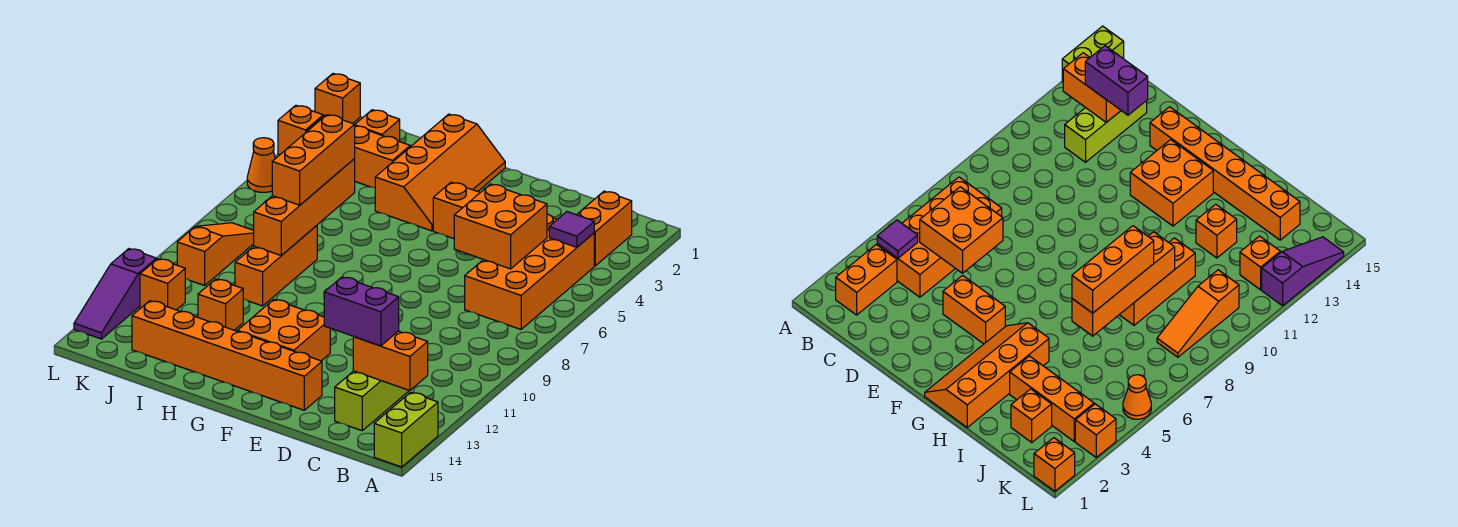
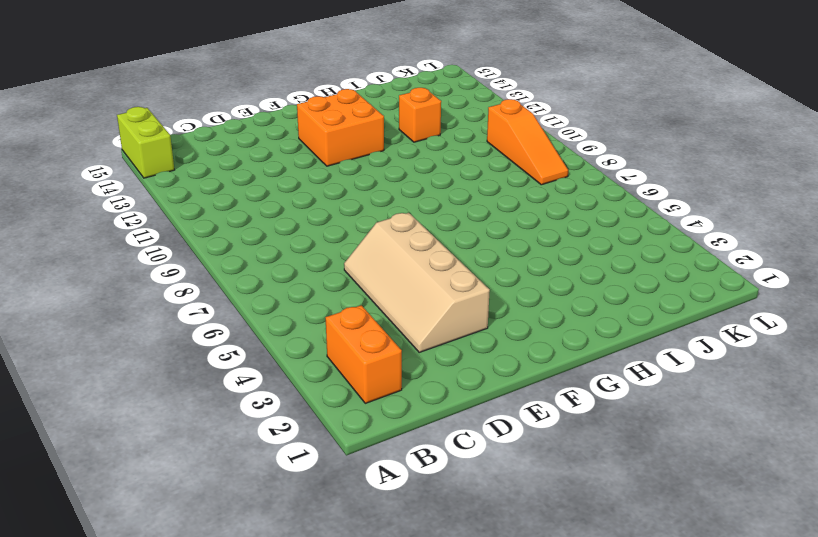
tan 2x4 slope [344,213,490,352] -> orange 1x2 brick [433,182,480,239]
none -> orange 2x4 brick [465,214,594,329]
none -> lime 1x3 brick [335,371,409,431]
none -> orange 1x6 brick [132,301,322,410]

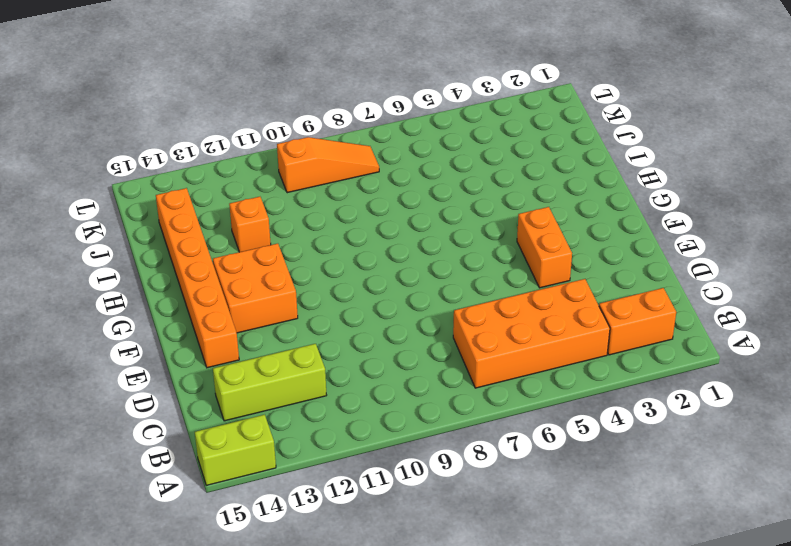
none -> orange 2x4 slope [375,114,505,231]
none -> orange 1x3 brick [307,115,410,188]
none -> orange 1x3 brick [235,226,317,306]

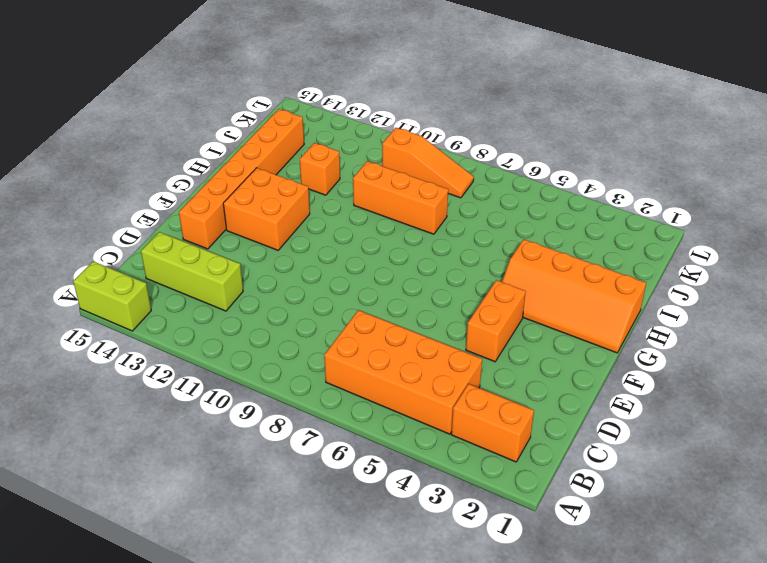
none -> orange 1x3 brick [307,115,410,188]
none -> orange 1x1 brick [355,110,400,142]
none -> orange 1x1 brick [140,259,185,310]

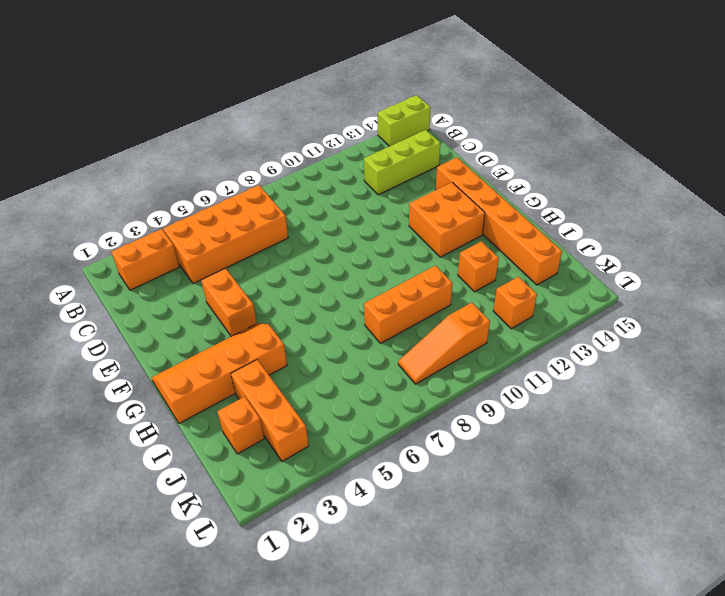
none -> orange 1x1 brick [315,74,360,123]
none -> orange 1x1 brick [278,105,323,155]
none -> orange 1x1 cone [247,138,275,193]

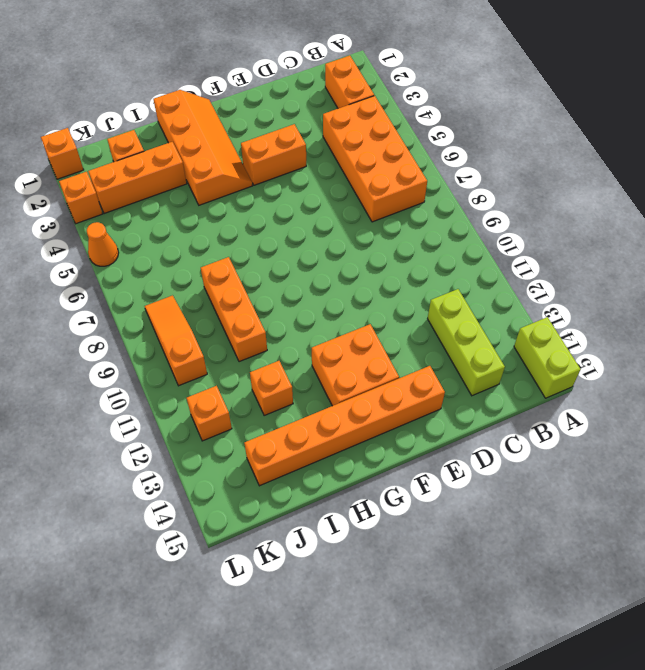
none -> purple 1x3 slope [74,249,156,339]
none -> purple 1x1 tile [549,212,594,247]
none -> orange 1x2 brick [353,331,428,391]

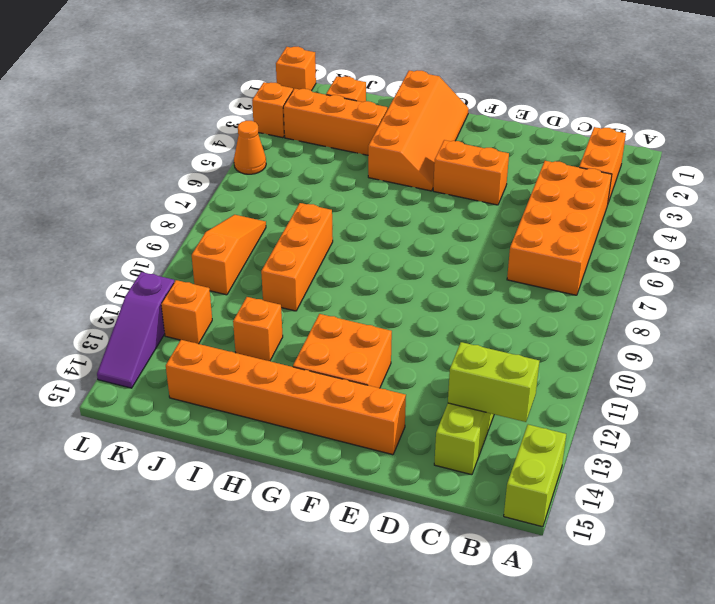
lime 1x2 brick [448,342,539,422] -> orange 1x2 brick [353,331,428,391]
none -> purple 1x1 tile [549,212,594,247]
none -> orange 2x2 brick [454,184,547,269]
none -> orange 1x4 brick [254,159,355,256]

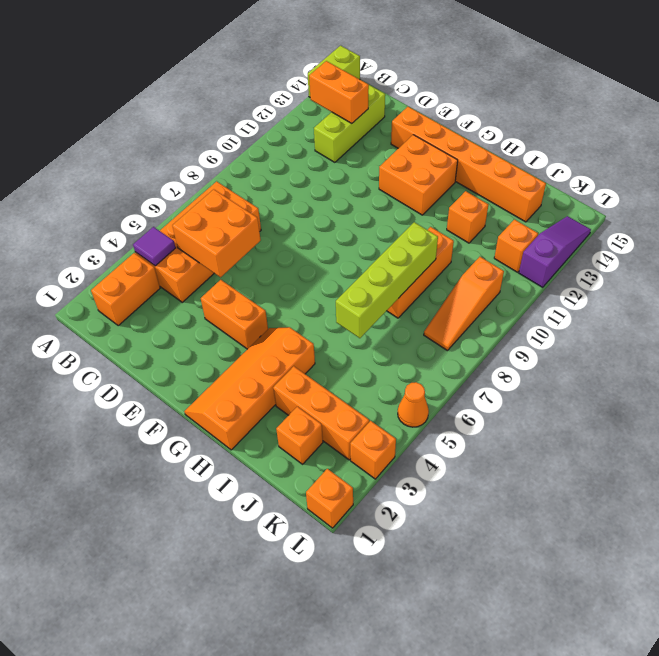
lime 1x4 brick [336,222,438,338] -> orange 1x4 brick [254,159,355,256]
none -> purple 1x2 brick [324,277,399,346]
none -> orange 1x3 brick [272,115,355,205]

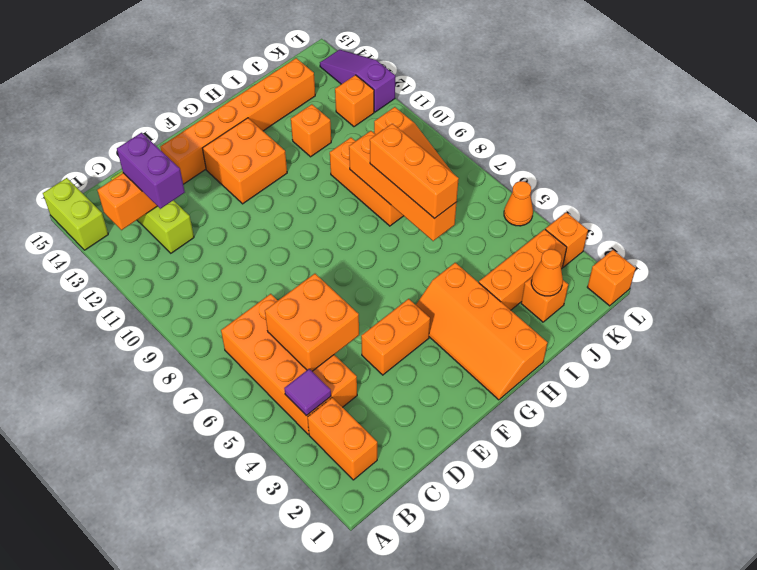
purple 1x2 brick [117,133,185,209] -> purple 1x2 brick turned to [324,277,399,346]
orange 1x1 cone [531,249,563,296] -> none

